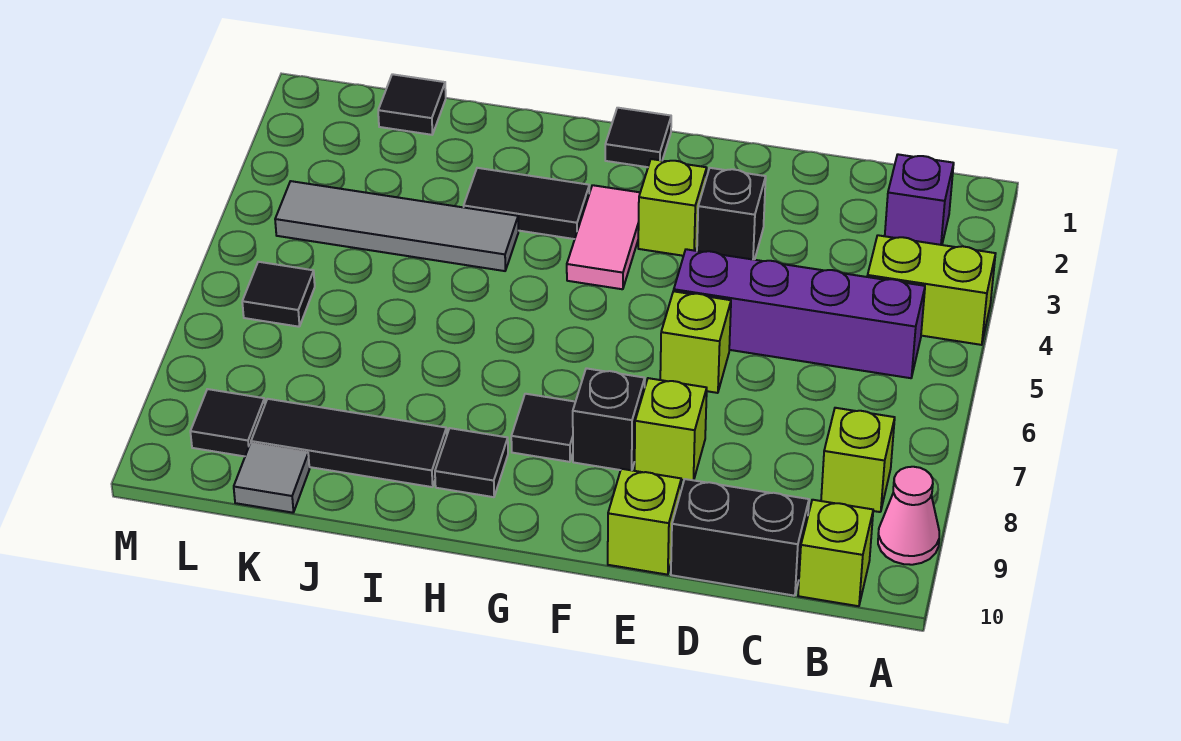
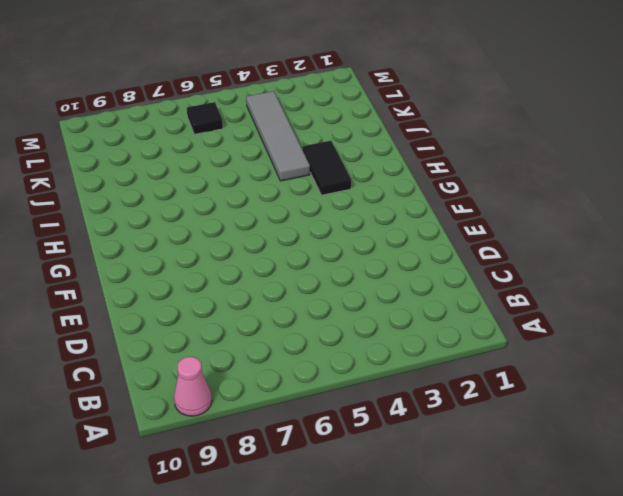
none -> lime 1x2 brick [867,235,996,345]
none -> purple 1x1 brick [885,154,954,245]
none -> purple 1x4 brick [674,249,925,378]

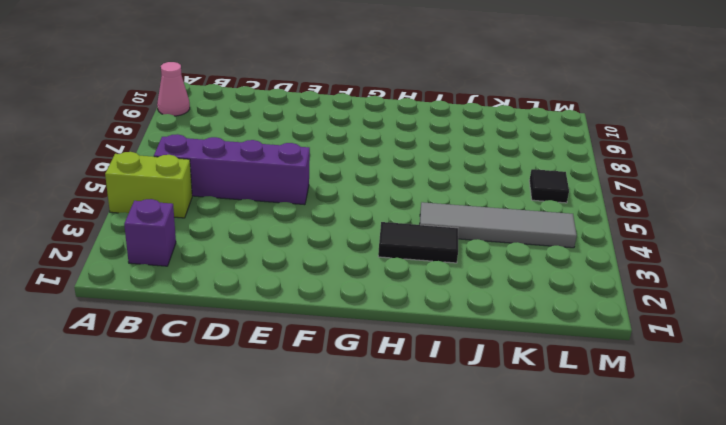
none -> lime 1x1 brick [821,408,895,512]
none -> lime 1x1 brick [798,500,873,606]
none -> black 1x2 brick [671,479,809,596]

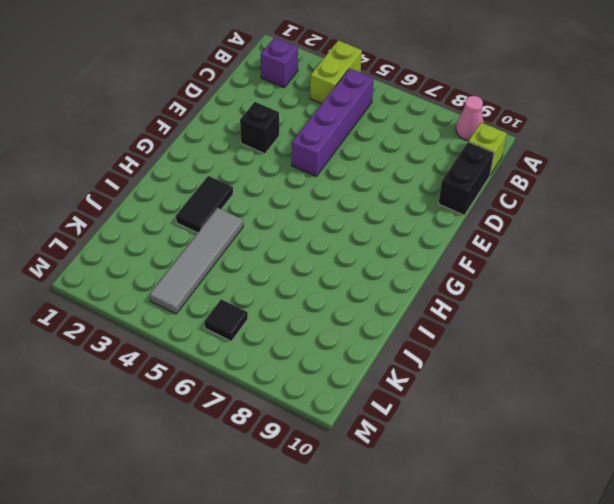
none -> lime 1x1 brick [821,408,895,512]
none -> lime 1x1 brick [660,291,731,393]
none -> lime 1x1 brick [635,378,707,480]

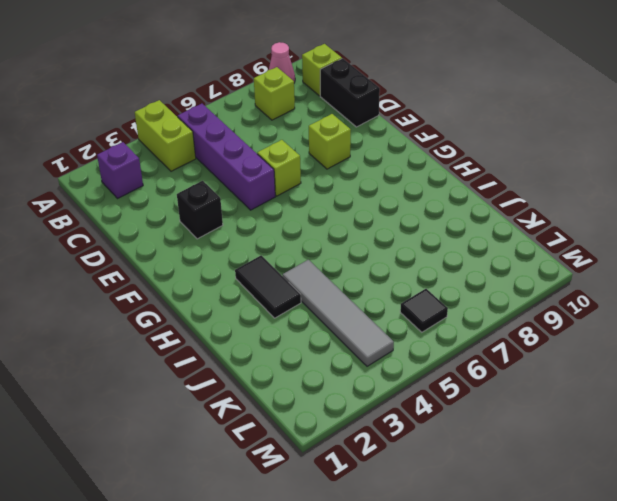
none -> lime 1x1 brick [608,469,681,575]
none -> lime 1x1 brick [638,159,707,256]
none -> black 1x1 brick [573,368,645,470]

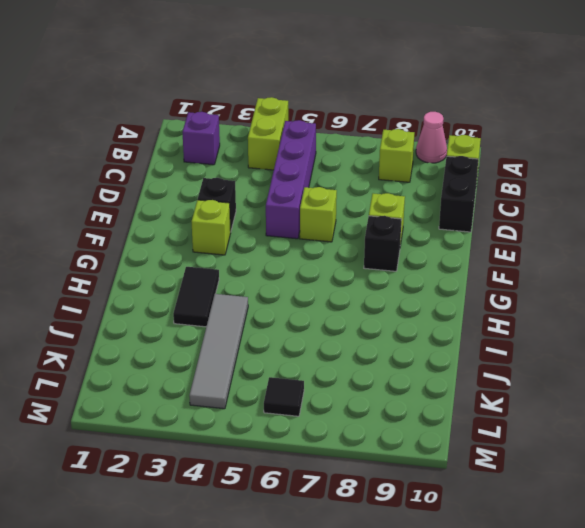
none -> lime 1x1 brick [608,469,681,575]
none -> black 1x1 tile [605,108,671,167]
none -> pink 1x2 tile [567,185,640,289]

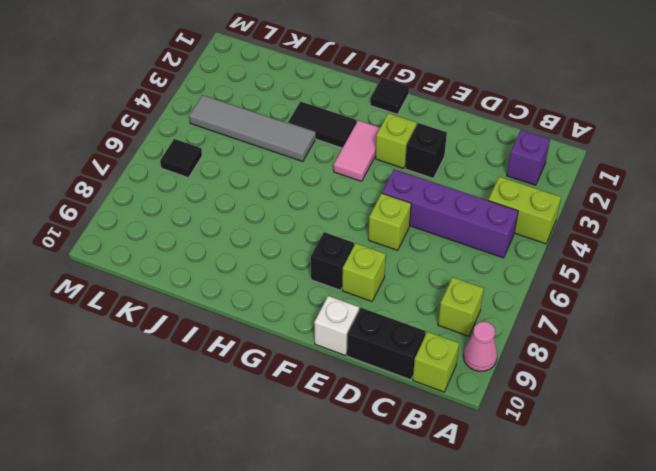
white 1x1 brick [314,296,359,355] -> lime 1x1 brick [608,469,681,575]
none -> black 1x1 tile [511,394,575,462]
none -> black 1x1 tile [435,428,508,497]
none -> black 1x3 tile [251,399,447,487]

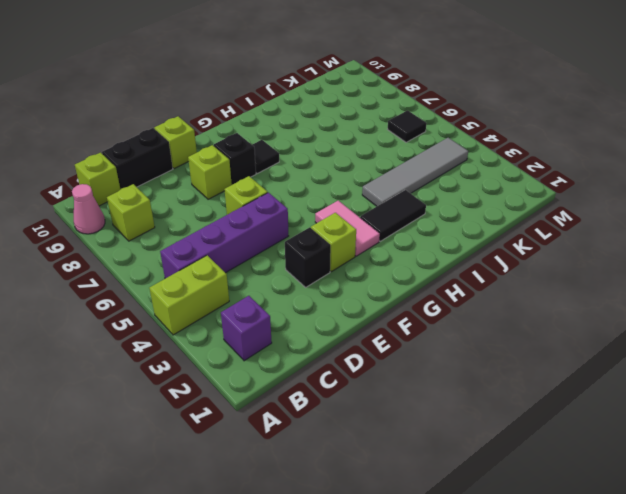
none -> black 1x1 tile [605,108,671,167]
none -> black 1x1 tile [435,428,508,497]
none -> black 1x3 tile [251,399,447,487]

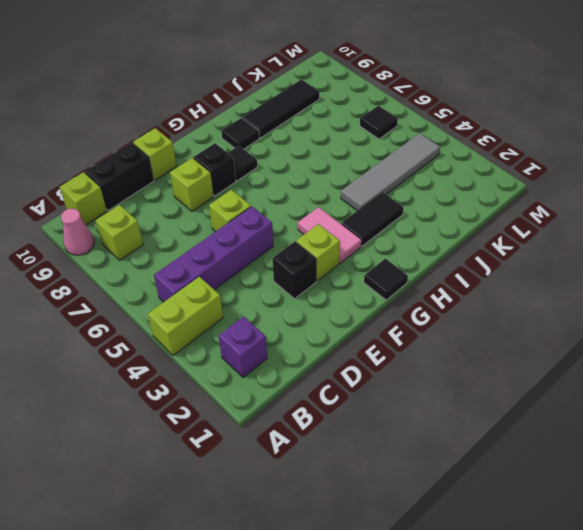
none -> black 1x1 tile [378,74,446,135]
none -> grey 1x1 tile [234,443,309,513]
none -> black 1x1 tile [190,389,265,456]

